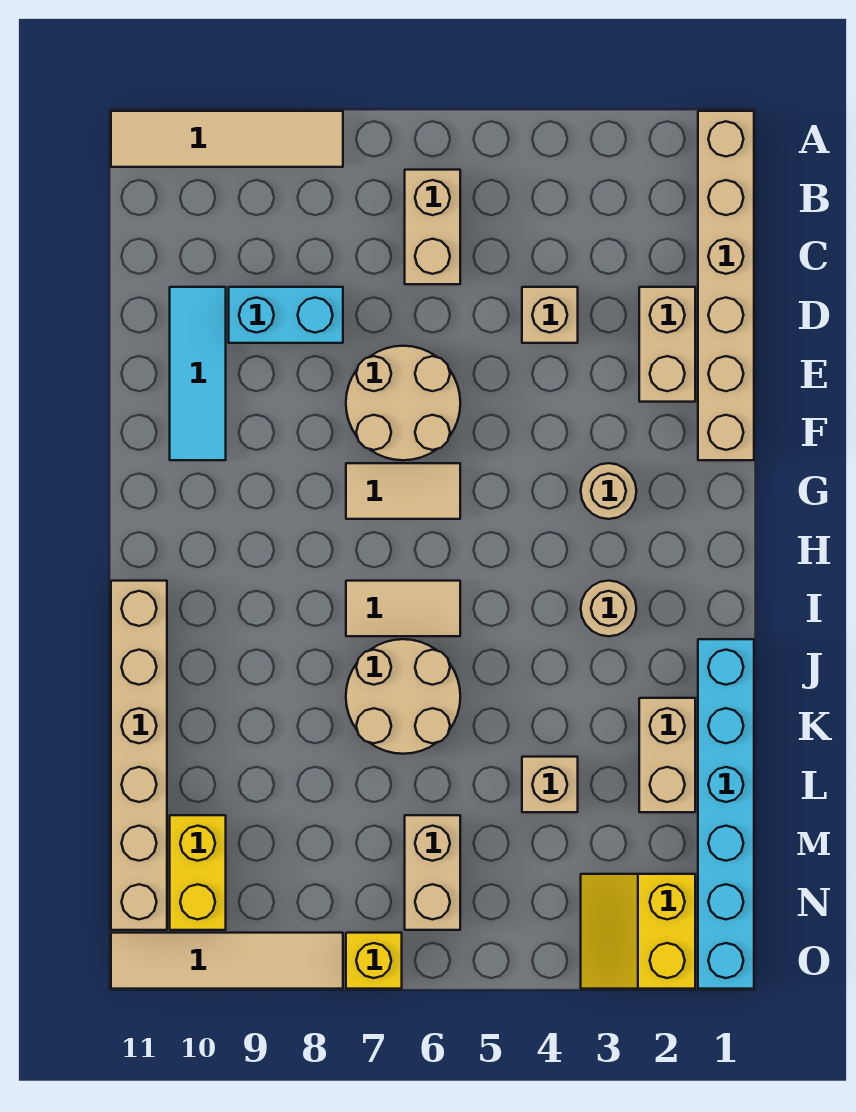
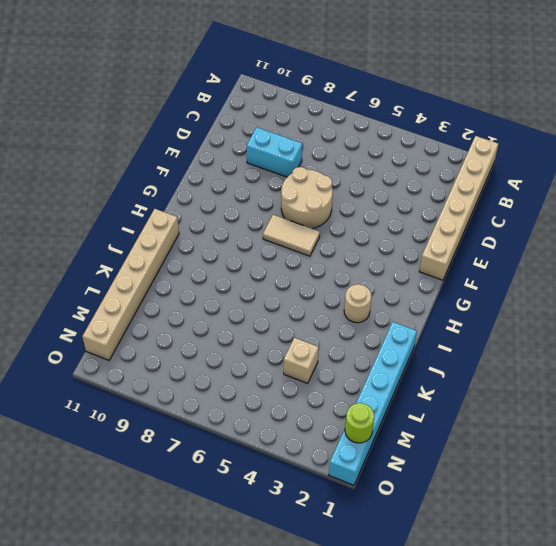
lime 1x1 round brick [345,403,374,443] -> none
none -> tan 1x4 tile [111,111,343,167]
none -> tan 1x2 brick [405,170,460,284]
none -> tan 1x2 brick [639,287,695,402]

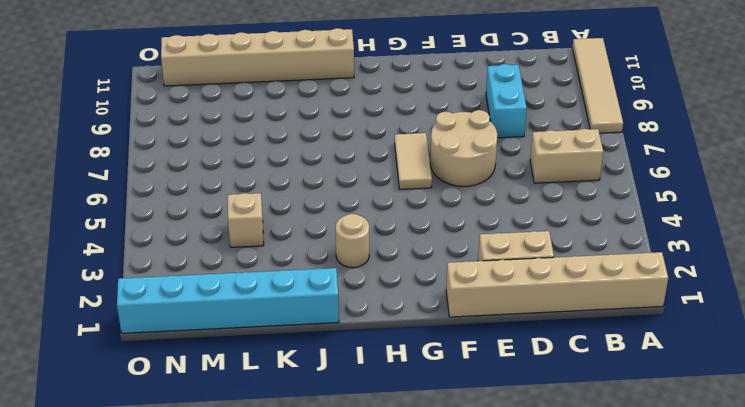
none -> tan 1x1 brick [522,287,578,343]
none -> cyan 1x3 tile [170,287,226,460]
none -> tan 1x1 round brick [581,463,636,519]

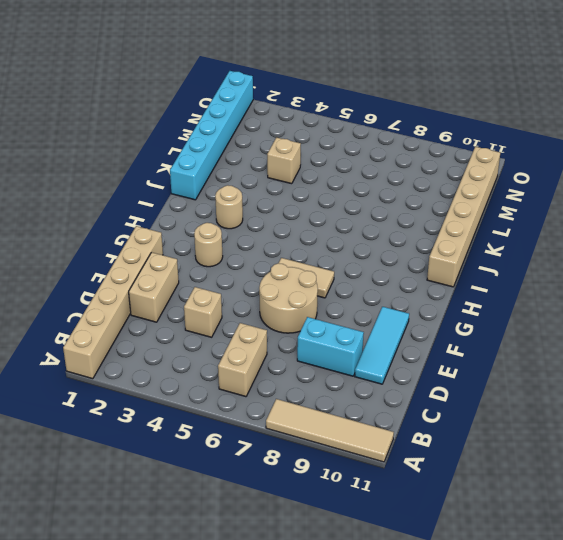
none -> tan 1x2 tile [346,581,460,636]
none -> tan 2x2 round brick [346,639,460,754]
none -> tan 1x2 brick [639,698,695,812]

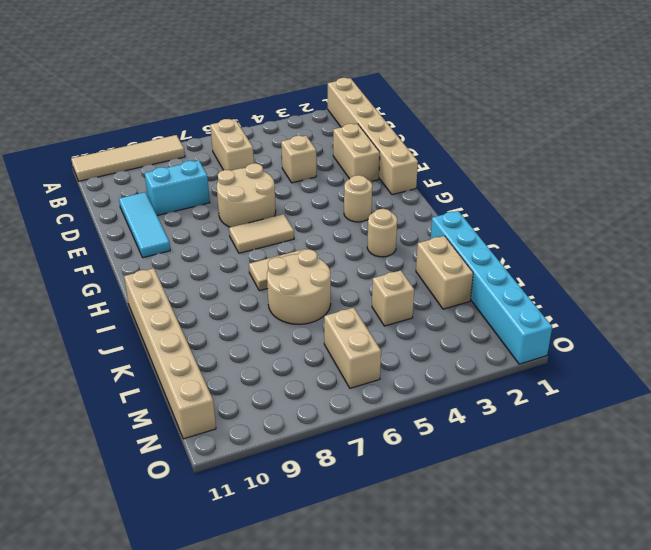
none -> yellow 1x2 brick [170,815,226,930]
none -> yellow 2x2 slope [581,874,695,989]
none -> yellow 1x1 brick [346,933,402,989]

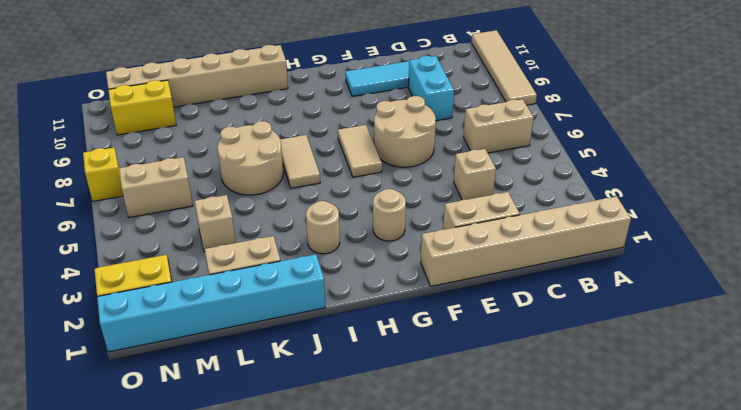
none -> tan 1x4 tile [111,933,343,989]

